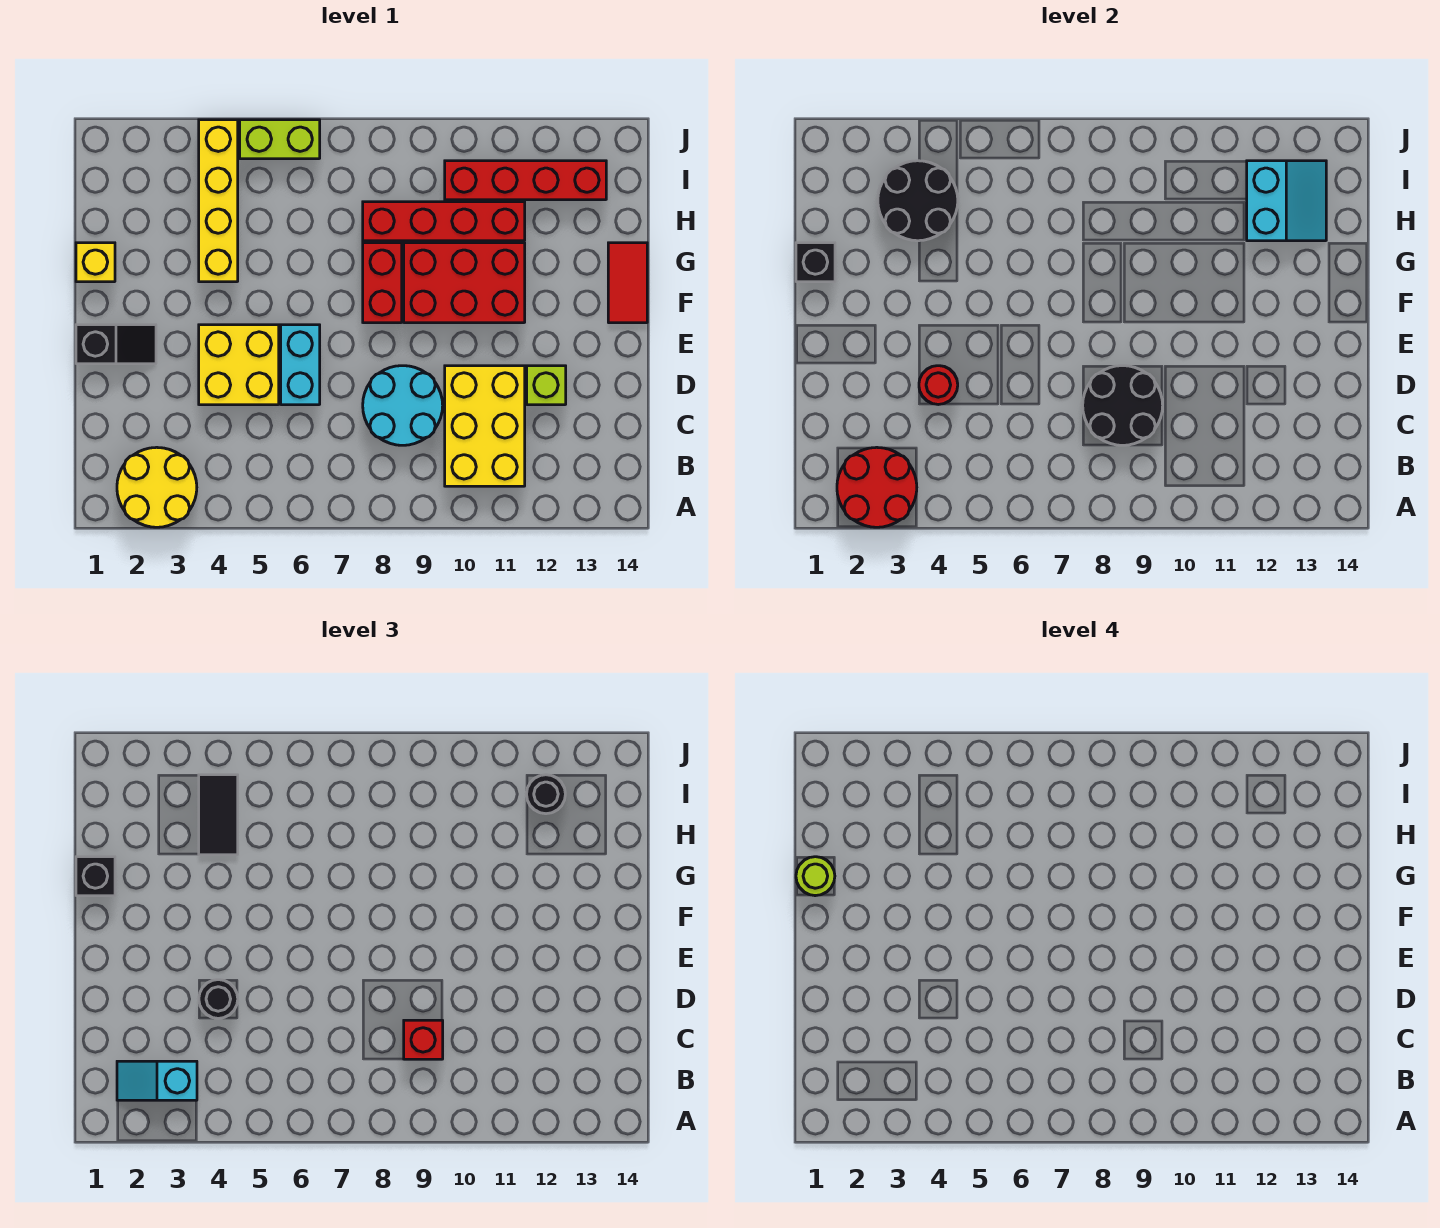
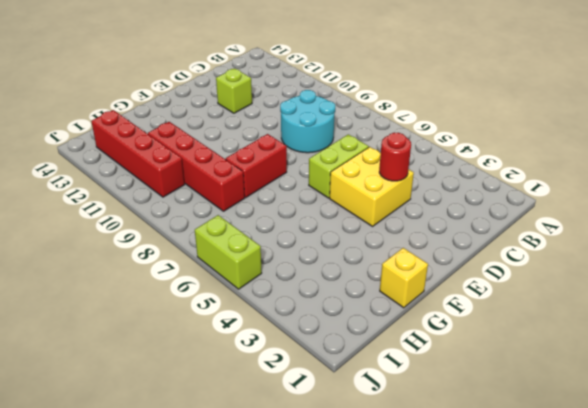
lime 1x2 brick [309,134,369,198] -> cyan 1x2 brick [281,325,320,405]
none -> yellow 2x2 round brick [117,447,197,527]
none -> yellow 2x3 brick [445,366,525,486]
none -> black 1x2 slope [76,325,156,364]

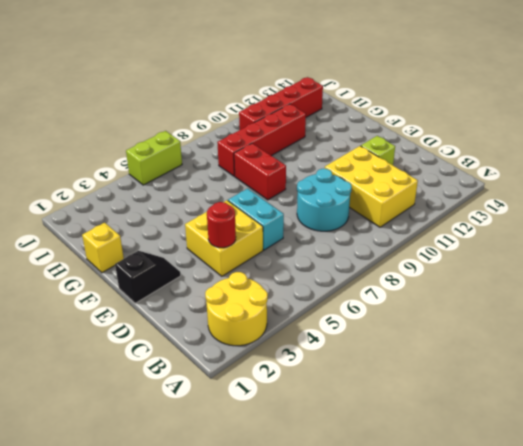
none -> red 2x3 brick [404,243,525,323]
none -> red 1x2 tile [608,243,647,323]
none -> yellow 1x4 brick [199,120,238,282]

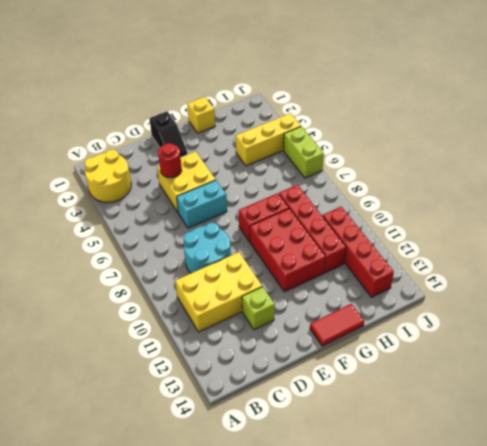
yellow 1x3 brick [236,113,301,166] -> yellow 1x4 brick [199,120,238,282]
none -> red 2x2 round brick [837,447,917,527]
none -> black 2x2 round brick [1083,366,1163,445]
none -> black 1x1 brick [796,243,835,282]

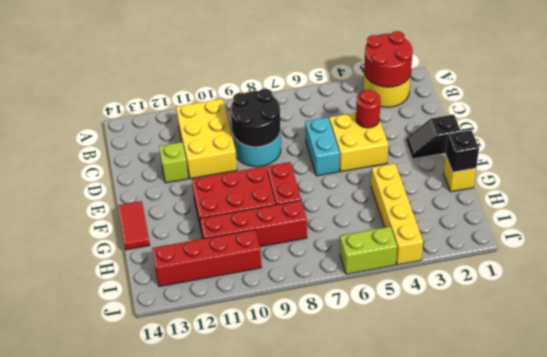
none -> black 2x2 round brick [878,161,958,241]
none -> cyan 2x2 slope [1247,161,1326,241]
none -> cyan 1x2 slope [117,1061,197,1100]

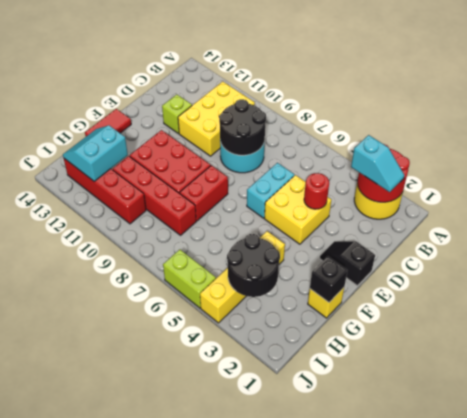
none -> red 1x1 brick [404,1020,443,1059]
none -> black 1x1 round brick [199,980,238,1019]
none -> black 1x1 brick [76,857,115,896]

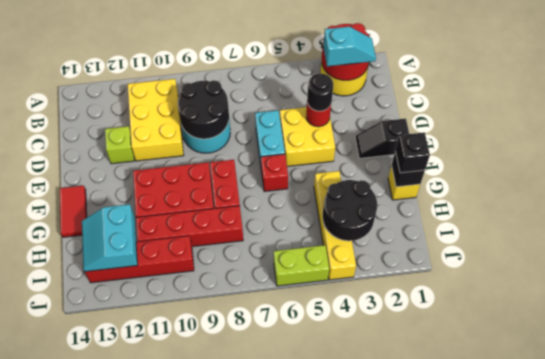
red 1x1 brick [261,154,288,192] -> red 1x1 brick moved to [404,1020,443,1059]
none -> black 1x2 tile [199,775,238,855]
none -> black 1x1 round brick [527,775,565,814]
none -> lime 1x1 round brick [796,857,835,896]

